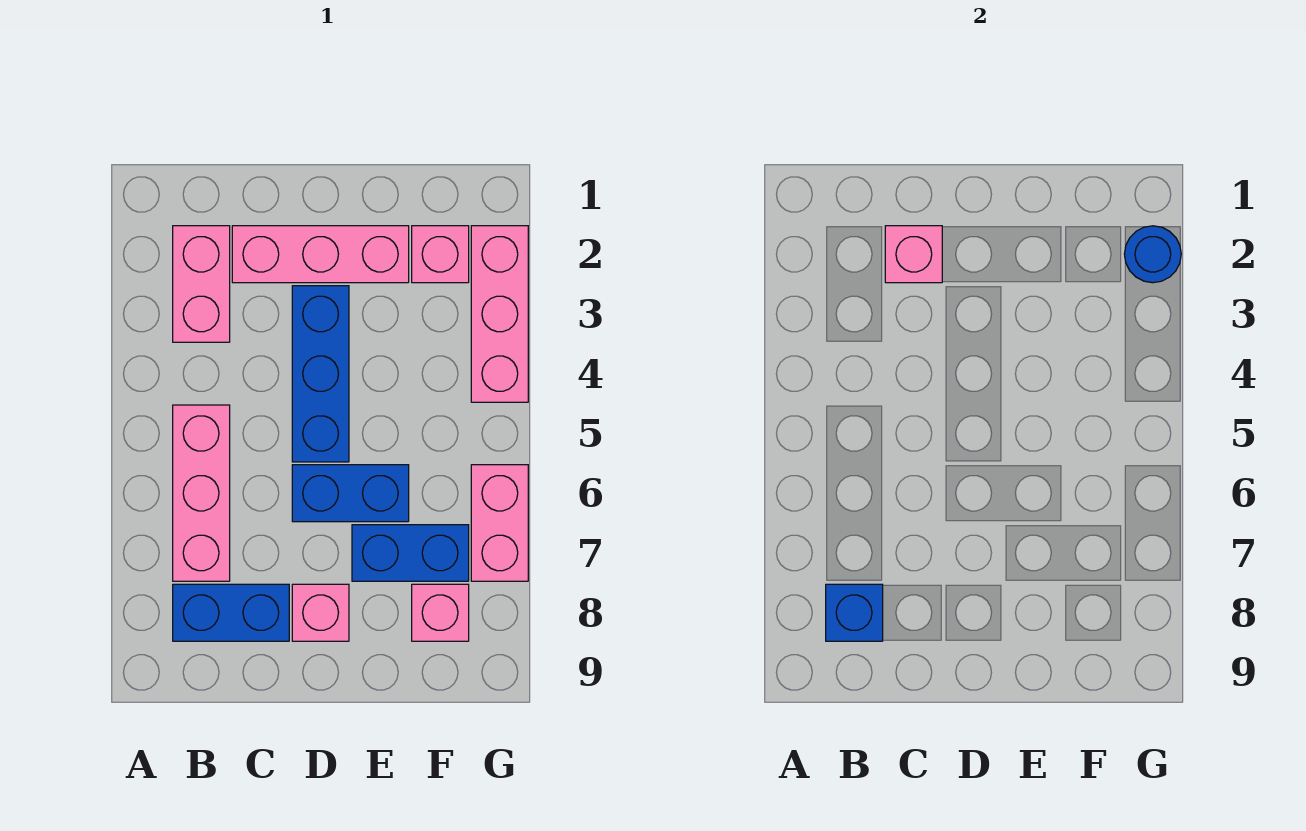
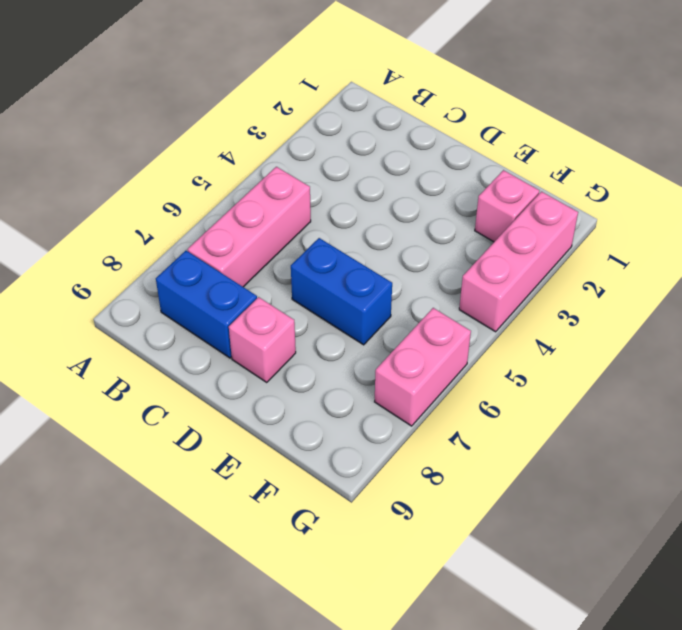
none -> pink 1x2 brick [173,226,230,342]
none -> pink 1x3 brick [232,226,409,283]
none -> blue 1x3 brick [292,286,349,462]

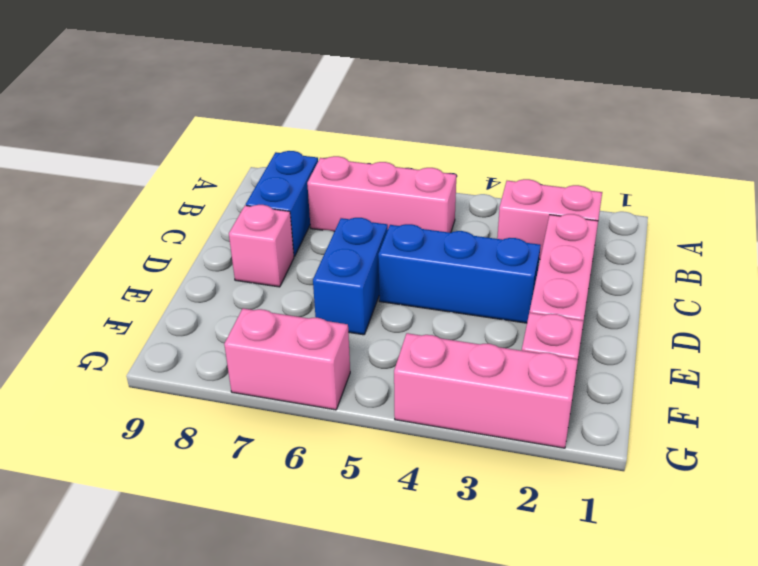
none -> blue 1x2 brick [352,525,469,581]
none -> pink 1x1 brick [412,584,469,641]
none -> blue 1x1 brick [826,584,883,641]

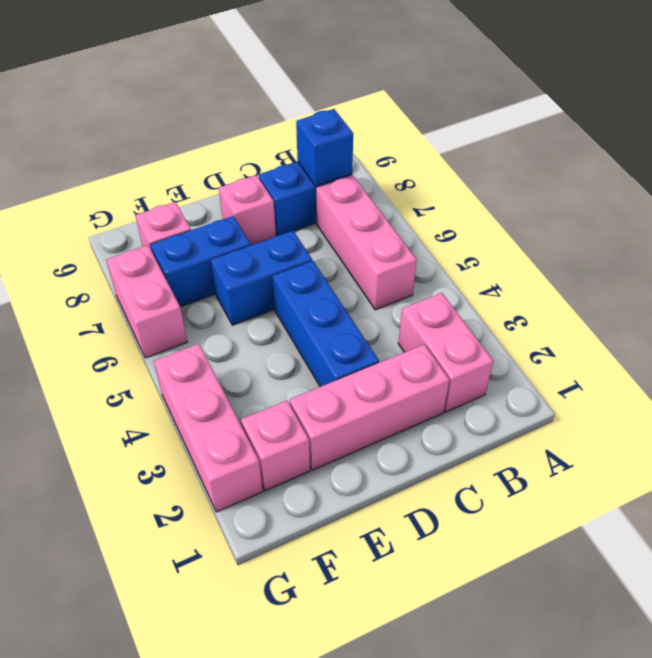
none -> pink 1x1 brick [885,226,942,283]
none -> blue 1x1 round brick [1124,226,1181,283]

